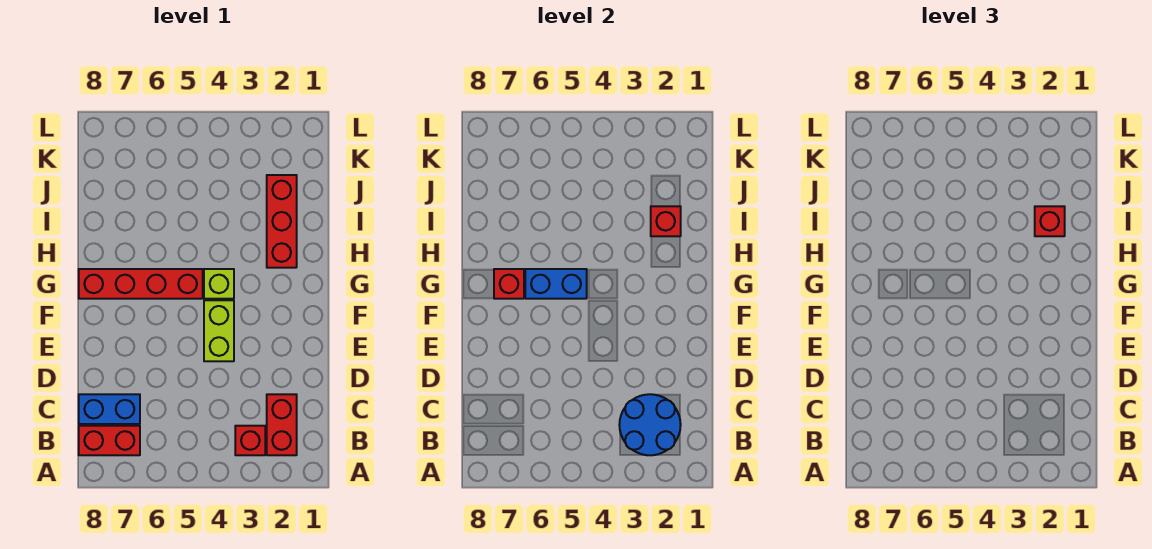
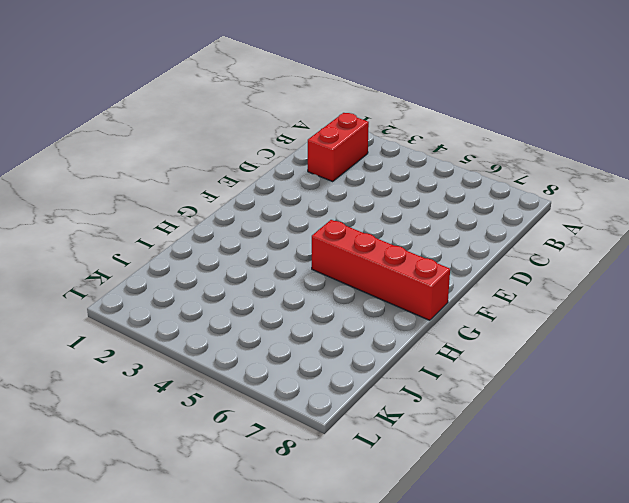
none -> red 1x1 brick [235,426,265,455]
none -> red 1x2 brick [79,426,140,455]
none -> blue 1x2 brick [79,394,140,424]

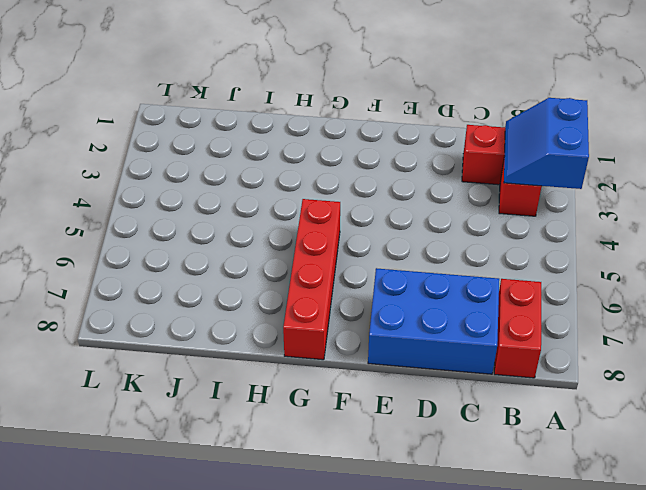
blue 2x2 slope [504,98,589,189] -> blue 2x2 round brick [619,394,681,455]
blue 2x3 brick [368,268,499,374] -> blue 1x2 brick [79,394,140,424]
none -> lime 1x2 brick [204,300,234,361]
none -> lime 1x1 brick [204,269,234,299]
none -> red 1x3 brick [267,175,297,268]

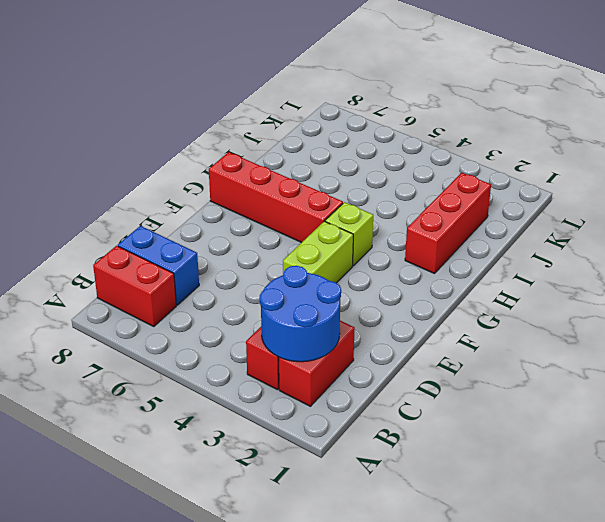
none -> blue 1x2 brick [525,269,587,299]
none -> red 1x1 brick [494,269,524,299]
none -> red 1x1 brick [651,206,681,236]

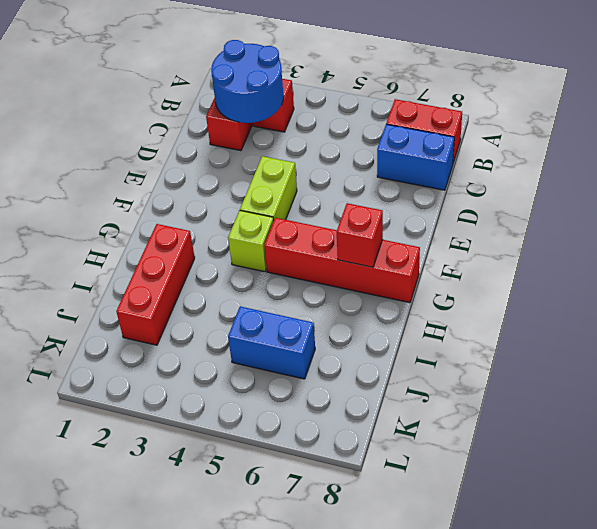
blue 1x2 brick [228,306,315,379] -> blue 1x2 brick moved to [525,269,587,299]
none -> red 1x1 brick [651,206,681,236]
none -> red 1x1 brick [1035,206,1065,236]

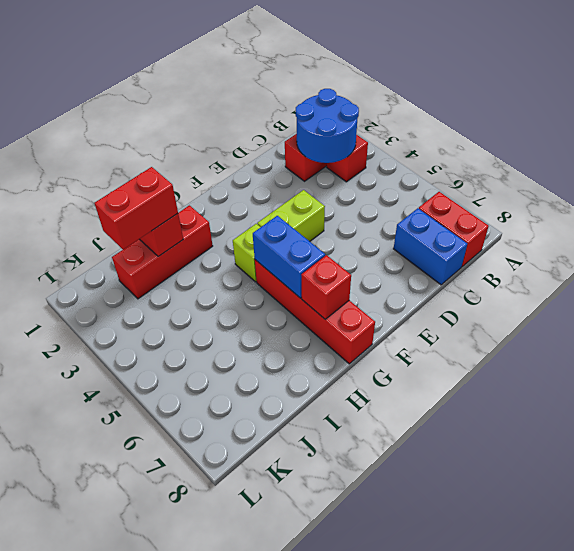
red 1x2 brick [95,167,178,250] -> red 1x1 brick [1035,206,1065,236]

